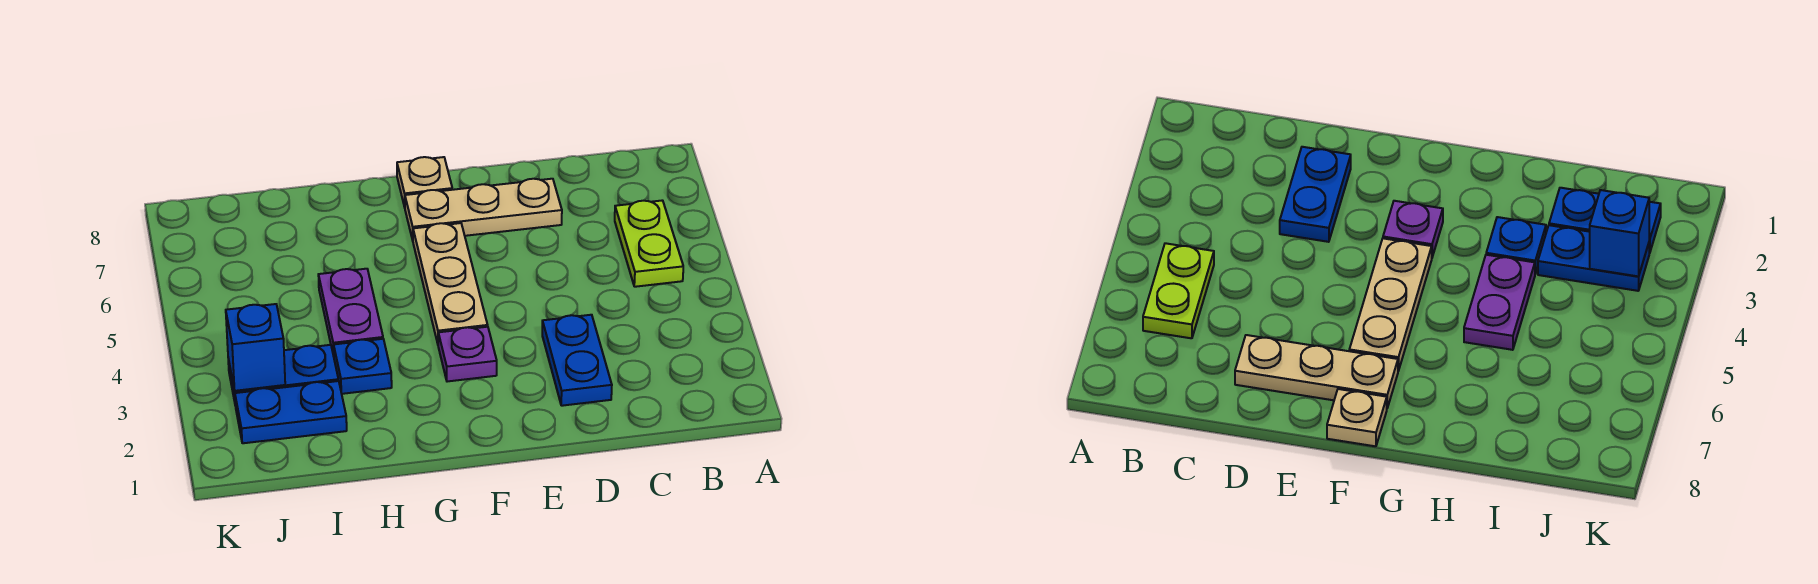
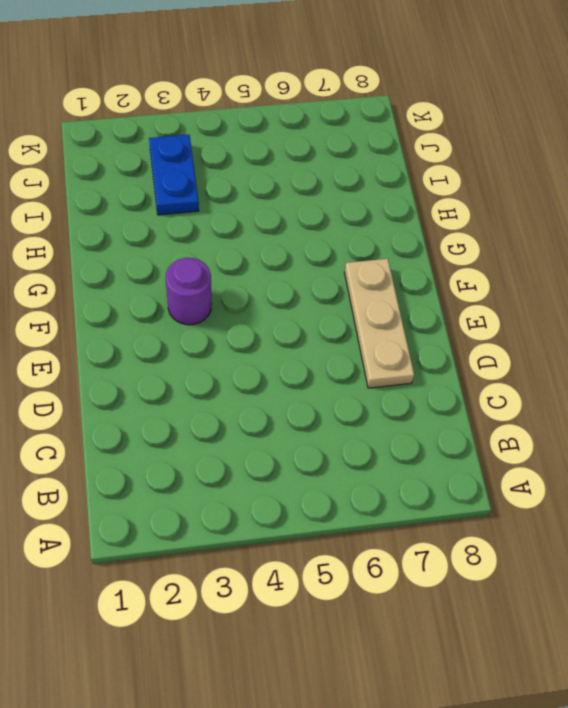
purple 1x1 round brick [166,258,212,325] -> purple 1x1 plate [438,327,497,382]
none -> lime 1x2 plate [615,200,683,287]
none -> blue 1x2 plate [542,315,612,406]

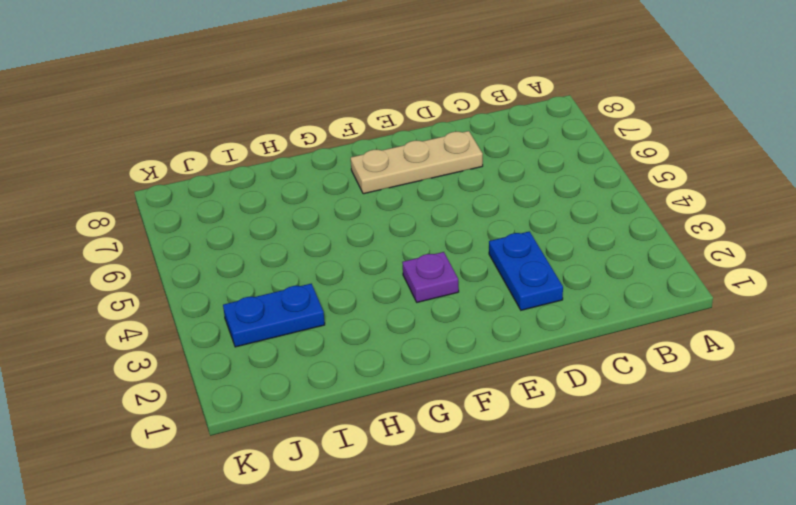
none -> lime 1x2 plate [615,200,683,287]
none -> tan 1x3 plate [413,223,488,344]

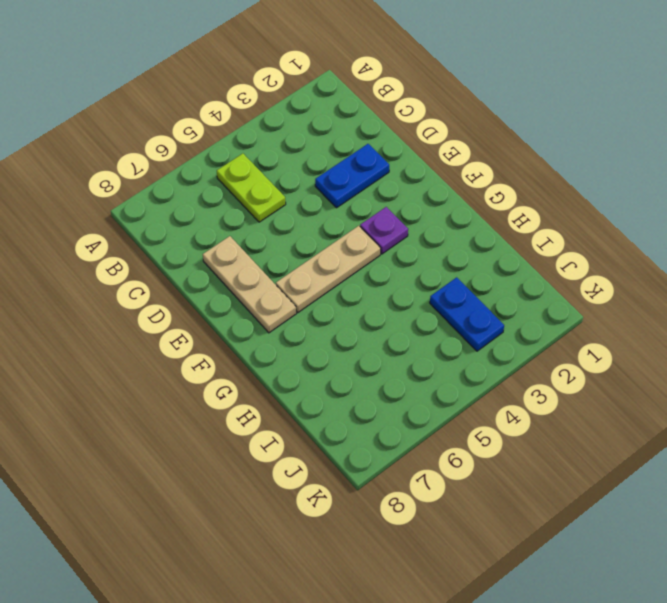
lime 1x2 plate [217,154,286,222] -> lime 1x2 plate turned to [615,200,683,287]
none -> tan 1x1 plate [397,157,452,207]
none -> blue 1x1 plate [334,339,392,394]

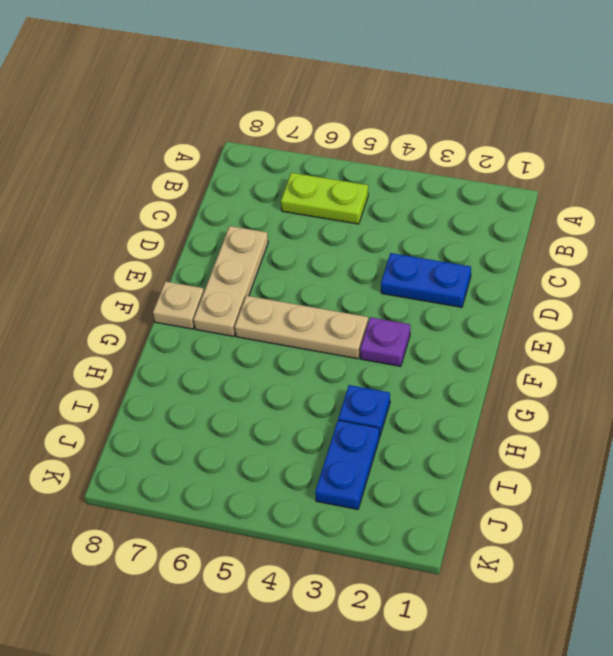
none -> purple 1x2 plate [318,269,383,356]
none -> blue 1x2 plate [235,381,347,443]

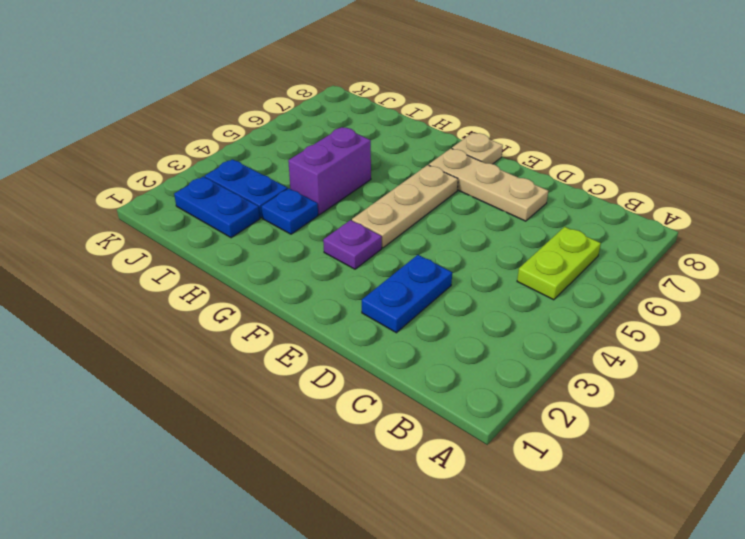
purple 1x2 brick [288,127,371,215] -> purple 1x2 plate [318,269,383,356]
none -> blue 1x1 brick [226,304,285,391]

